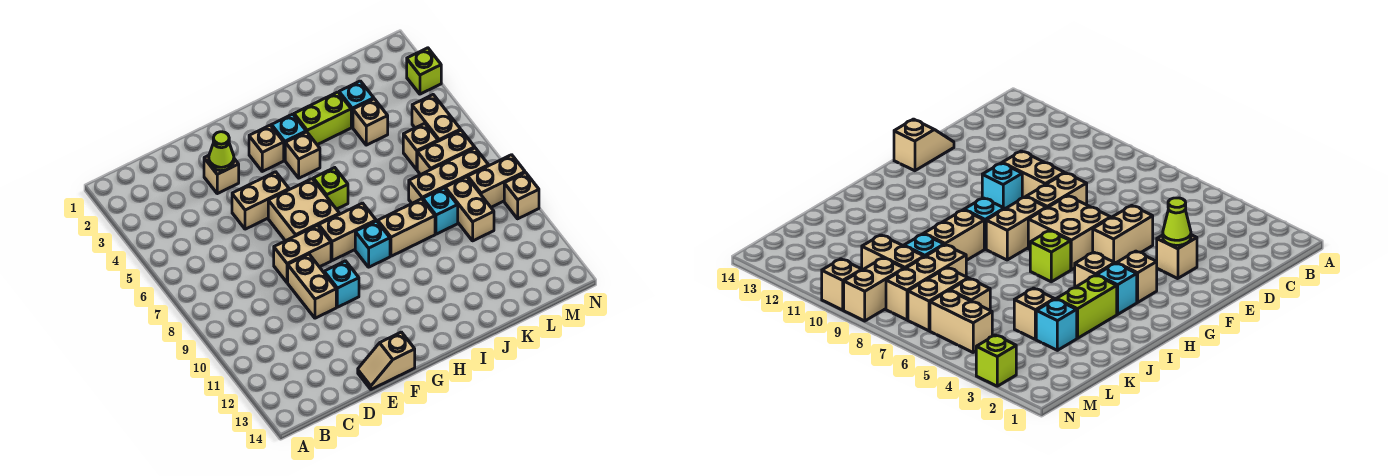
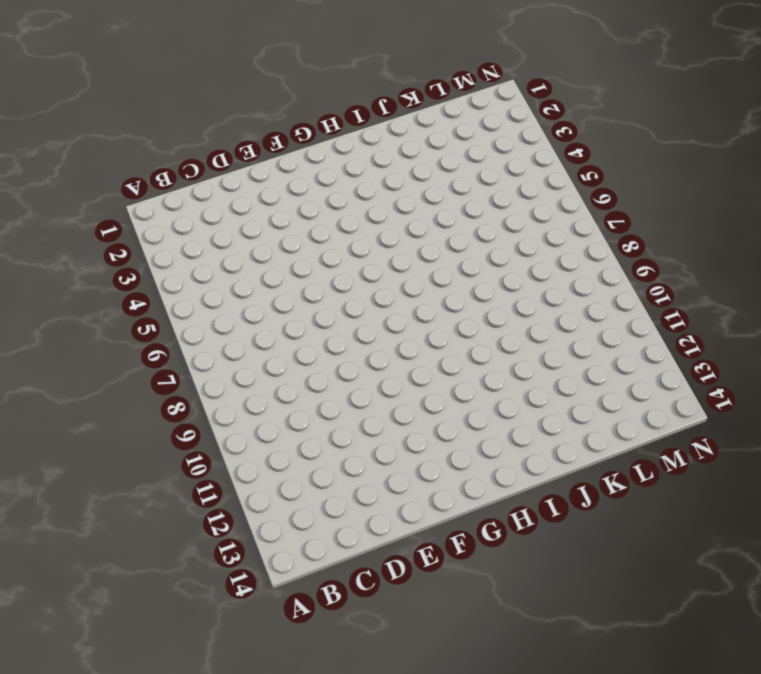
none -> tan 1x1 brick [204,155,239,194]
none -> tan 1x2 brick [232,172,289,229]
none -> tan 1x2 brick [274,225,331,283]

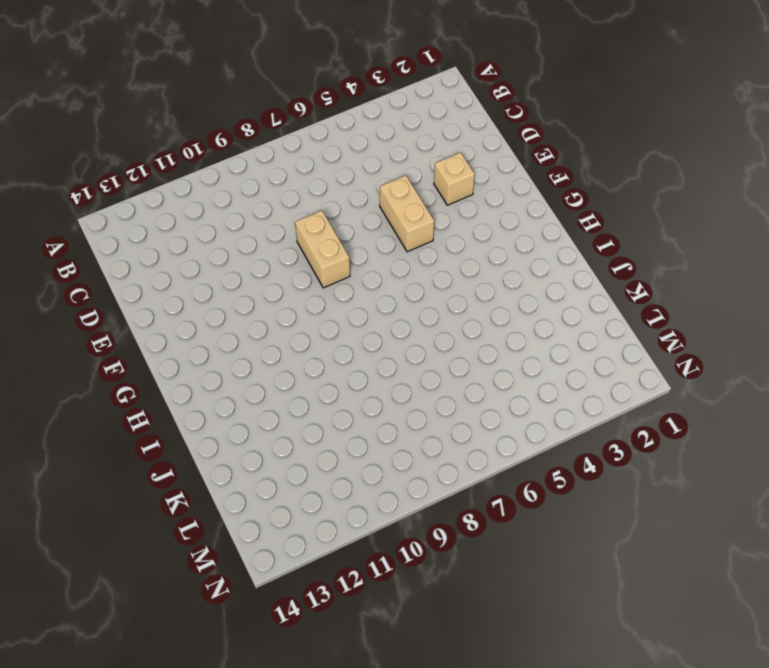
none -> tan 1x2 brick [288,254,336,318]
none -> tan 1x2 slope [358,332,415,389]
none -> tan 2x2 brick [268,179,340,241]

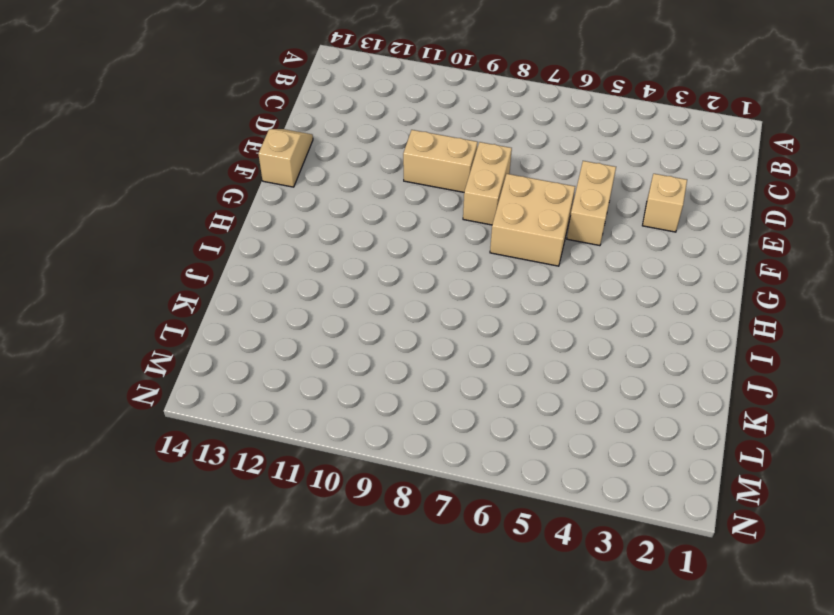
none -> cyan 1x1 brick [324,261,359,307]
none -> tan 1x1 brick [249,125,284,171]
none -> tan 1x2 brick [319,203,376,261]

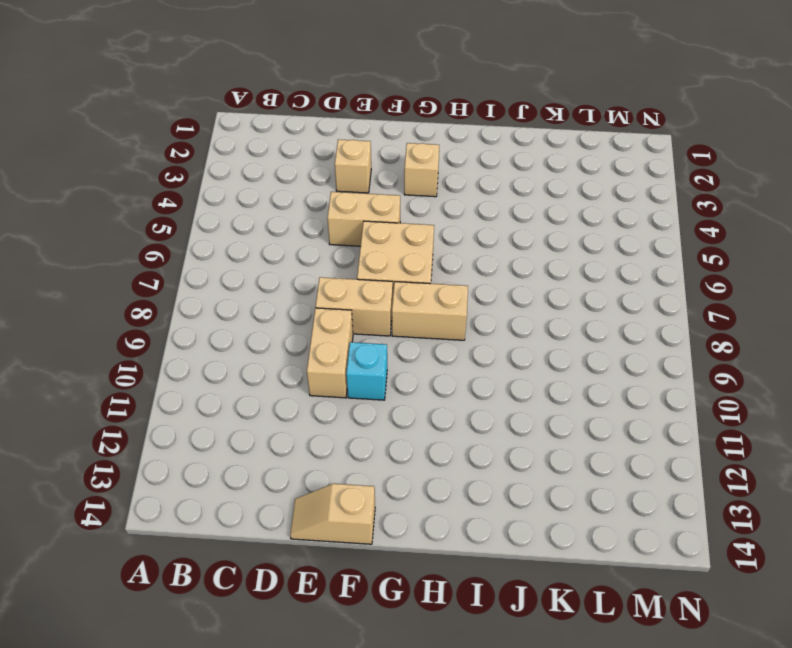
none -> cyan 1x1 brick [271,114,306,160]
none -> tan 1x1 brick [285,132,320,178]
none -> lime 1x1 brick [313,168,348,209]

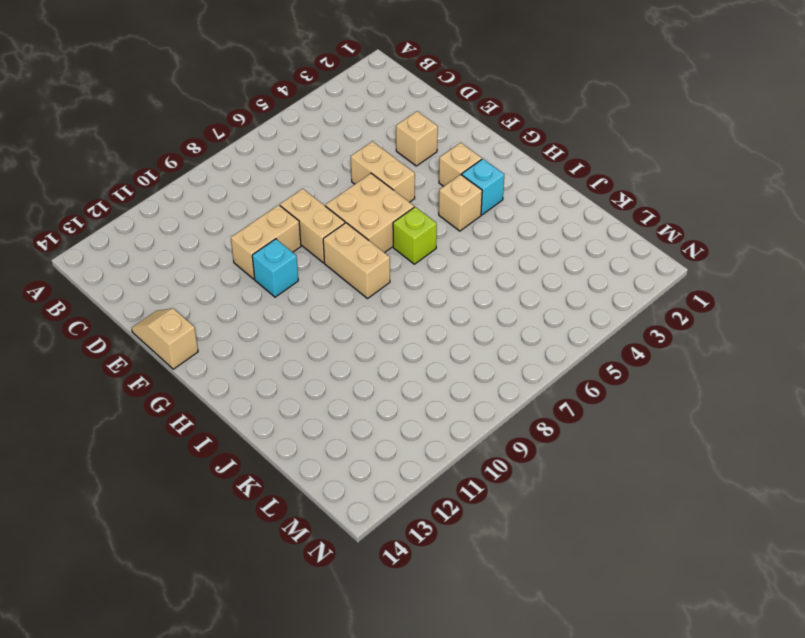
none -> cyan 1x1 brick [355,221,390,267]
none -> lime 1x2 brick [294,92,351,145]
none -> tan 1x2 brick [378,199,435,256]

